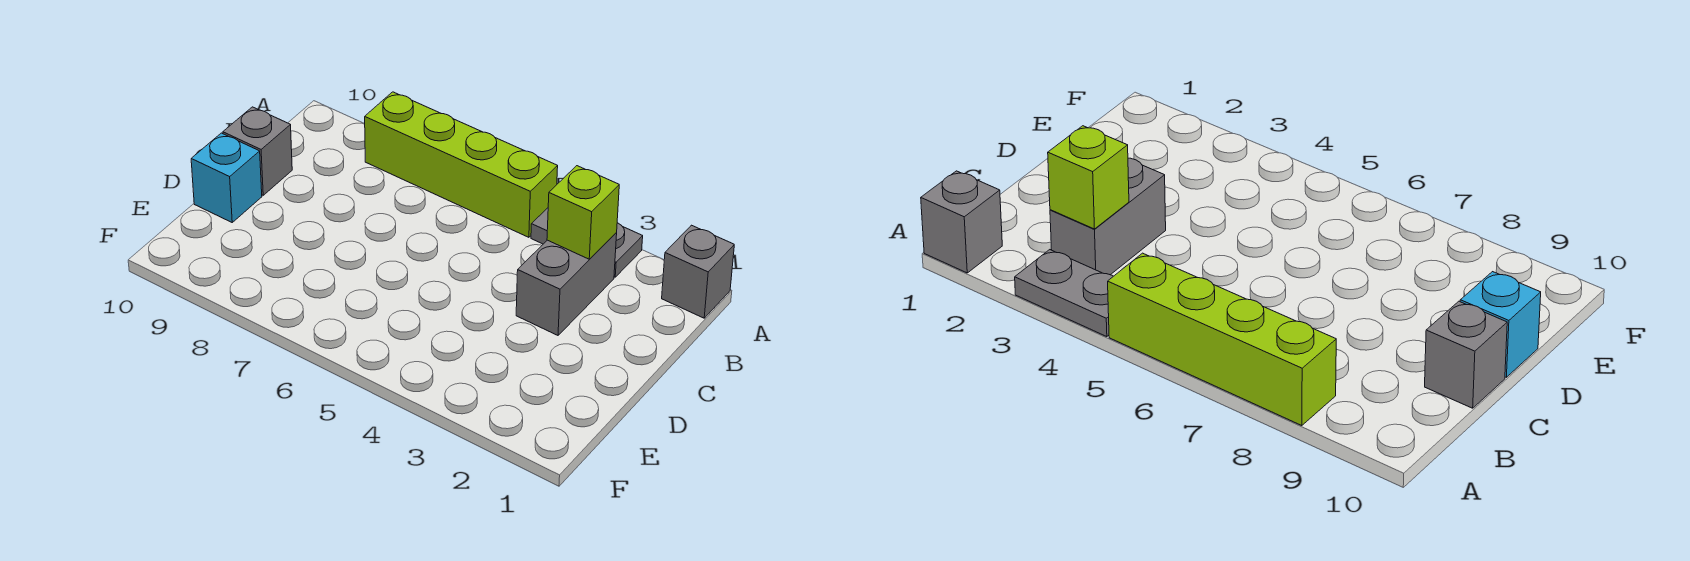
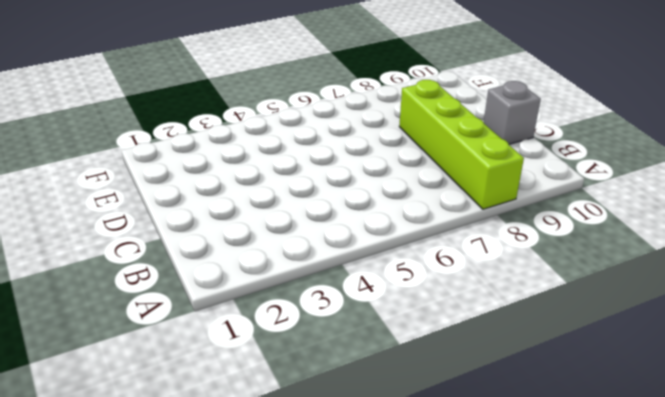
lime 1x4 brick [399,80,524,209] -> lime 1x4 brick turned to [365,92,558,237]
none -> grey 1x1 brick [662,225,734,318]
none -> grey 1x2 plate [531,208,643,277]

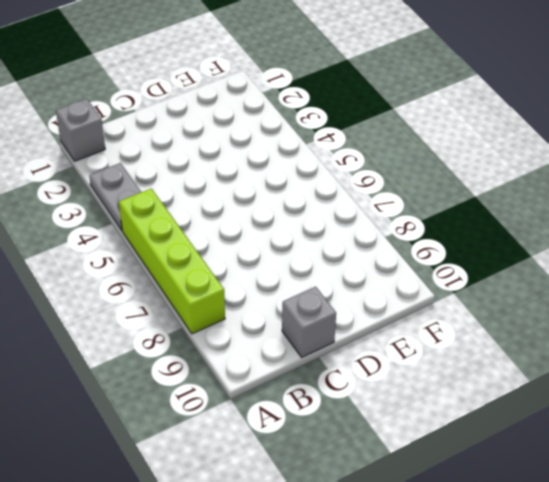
none -> grey 1x2 brick [516,233,617,335]
none -> cyan 1x1 brick [191,133,262,222]

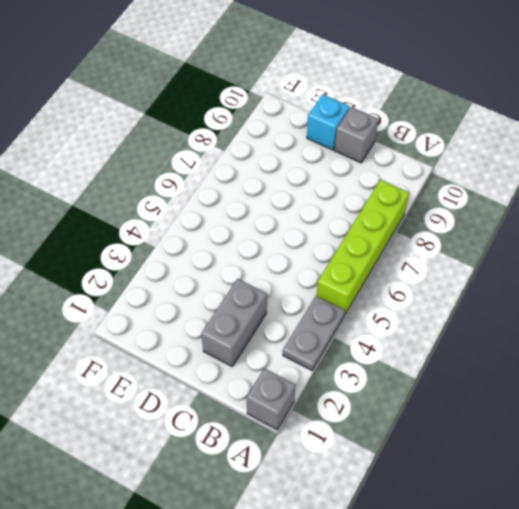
grey 1x2 brick [201,279,267,366] -> grey 1x2 brick turned to [516,233,617,335]
none -> lime 1x1 brick [547,166,619,259]

